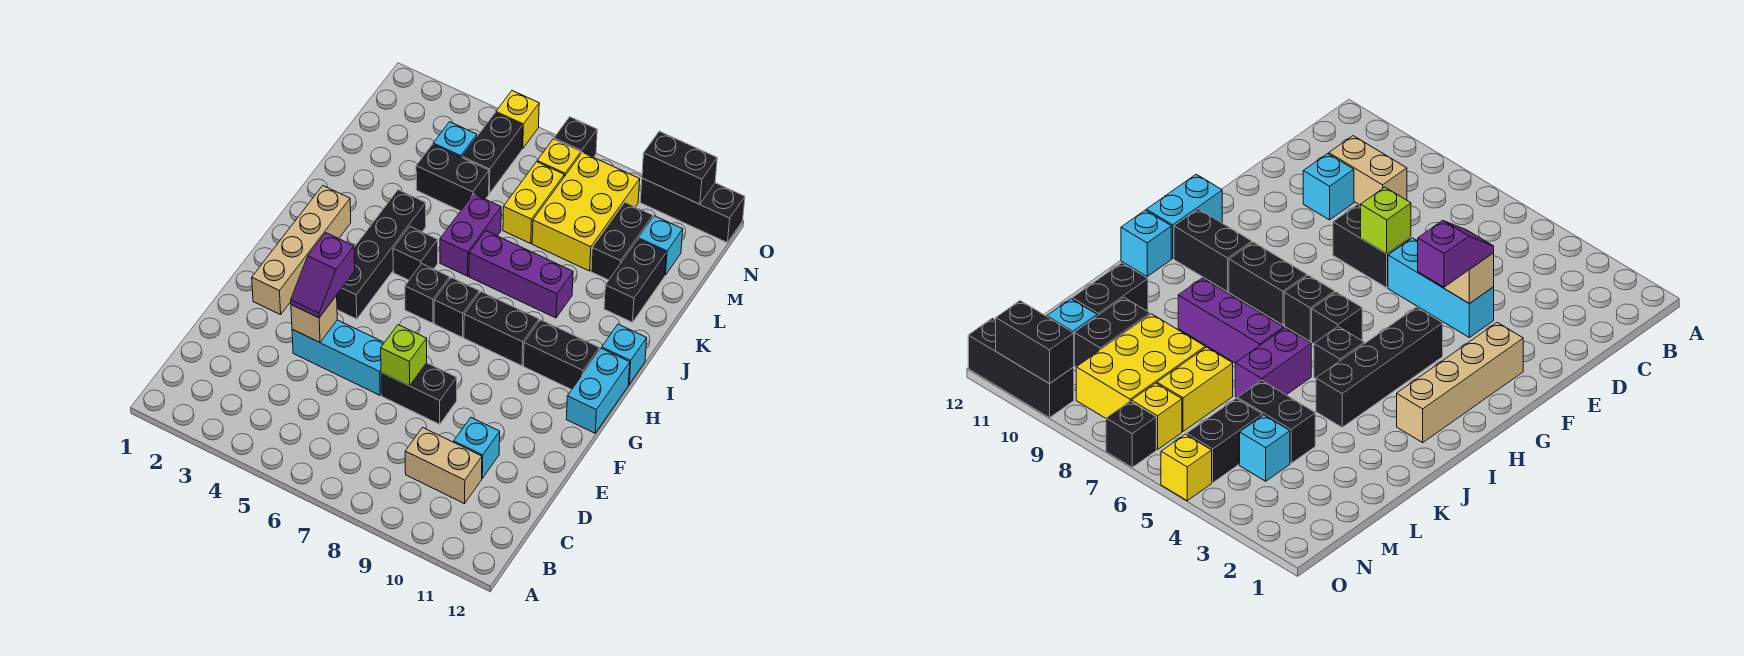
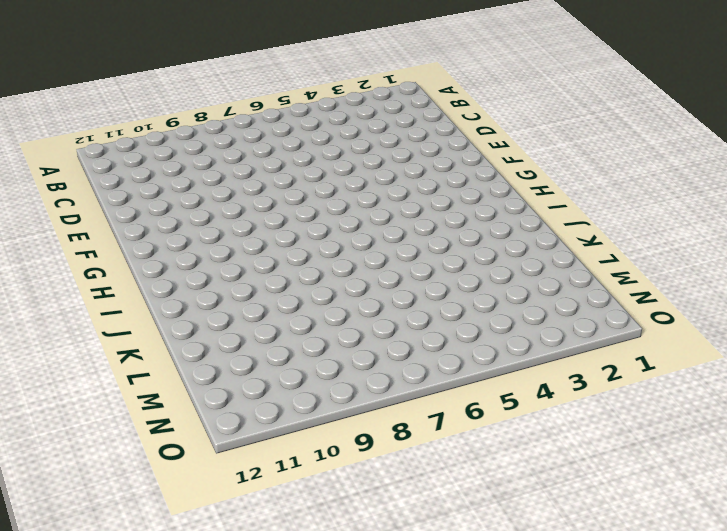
none -> tan 1x2 brick [405,427,482,504]
none -> cyan 1x1 brick [454,418,500,478]
none -> cyan 1x3 brick [292,320,384,395]
none -> black 1x2 brick [381,363,457,424]

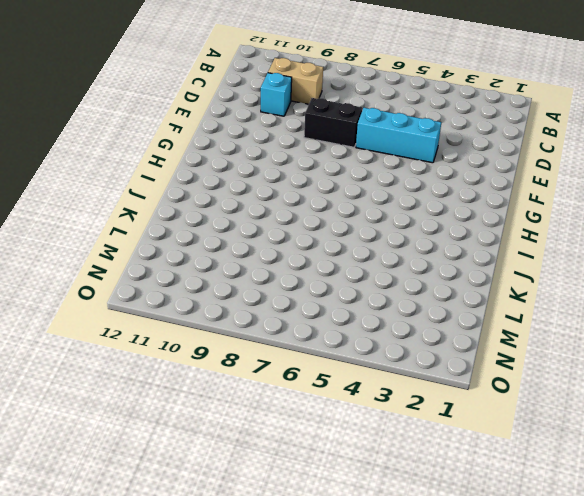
none -> tan 1x4 brick [252,186,351,315]
none -> black 1x4 brick [337,190,426,319]
none -> cyan 1x2 brick [566,348,630,433]
none -> black 1x1 brick [405,264,450,323]

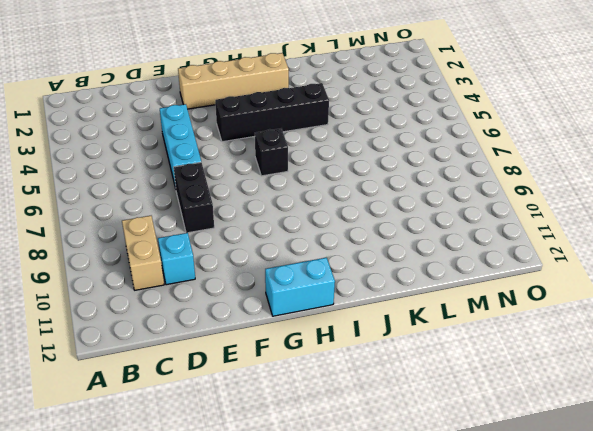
none -> black 1x1 brick [434,278,479,337]
none -> black 1x2 brick [464,292,539,366]
none -> black 1x2 brick [524,320,599,390]
none -> black 1x1 brick [393,227,438,280]

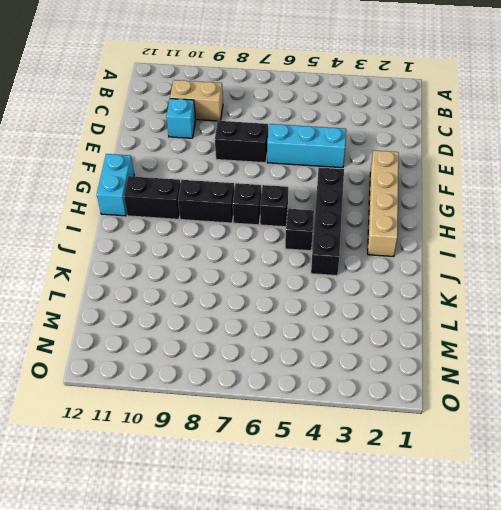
none -> cyan 1x1 brick [602,324,647,384]
none -> purple 1x2 brick [440,194,501,276]
none -> purple 1x3 brick [469,231,573,318]
none -> black 1x2 brick [604,239,666,322]

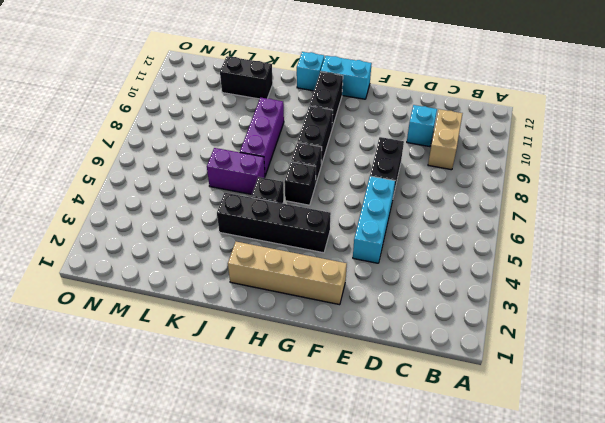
none -> black 1x2 brick [416,144,489,211]
none -> yellow 1x2 brick [503,162,564,244]
none -> yellow 2x3 brick [532,153,640,271]
none -> black 1x2 brick [591,203,653,280]

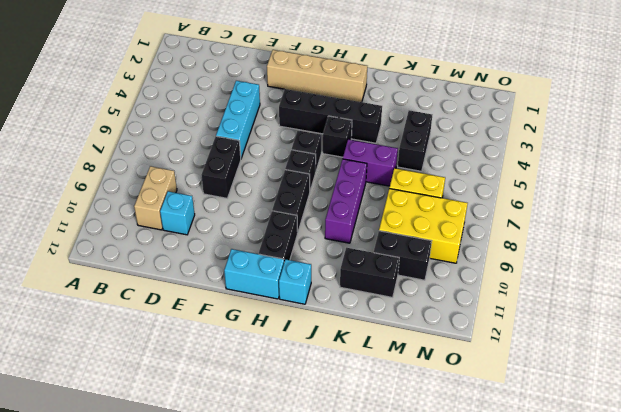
none -> cyan 1x1 brick [433,122,477,158]
none -> black 1x2 brick [462,113,523,193]
none -> cyan 1x1 brick [639,216,683,275]
none -> yellow 1x1 brick [537,139,581,177]

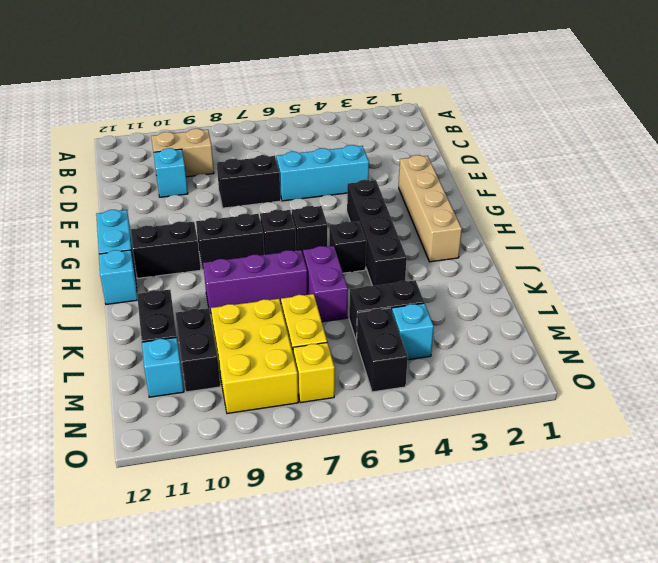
none -> yellow 1x1 brick [496,91,539,149]
none -> black 1x1 brick [554,117,597,157]
none -> black 1x3 brick [640,178,745,243]
none -> tan 1x1 brick [291,295,337,342]

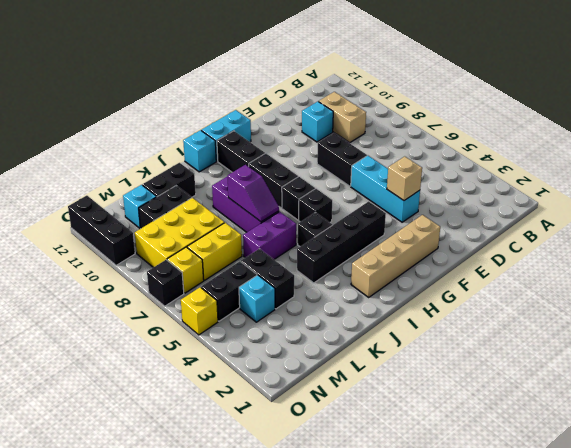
purple 1x2 slope [228,165,279,222] -> purple 1x2 slope turned to [291,233,355,318]
none -> lime 1x1 brick [381,325,427,386]
none -> black 1x2 brick [642,131,717,204]

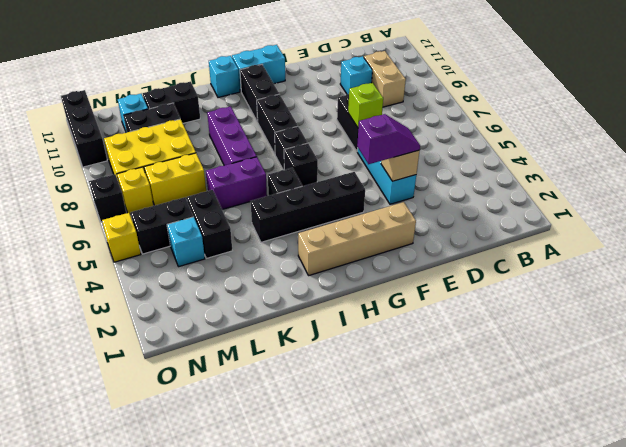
none -> black 1x2 brick [642,131,717,204]

